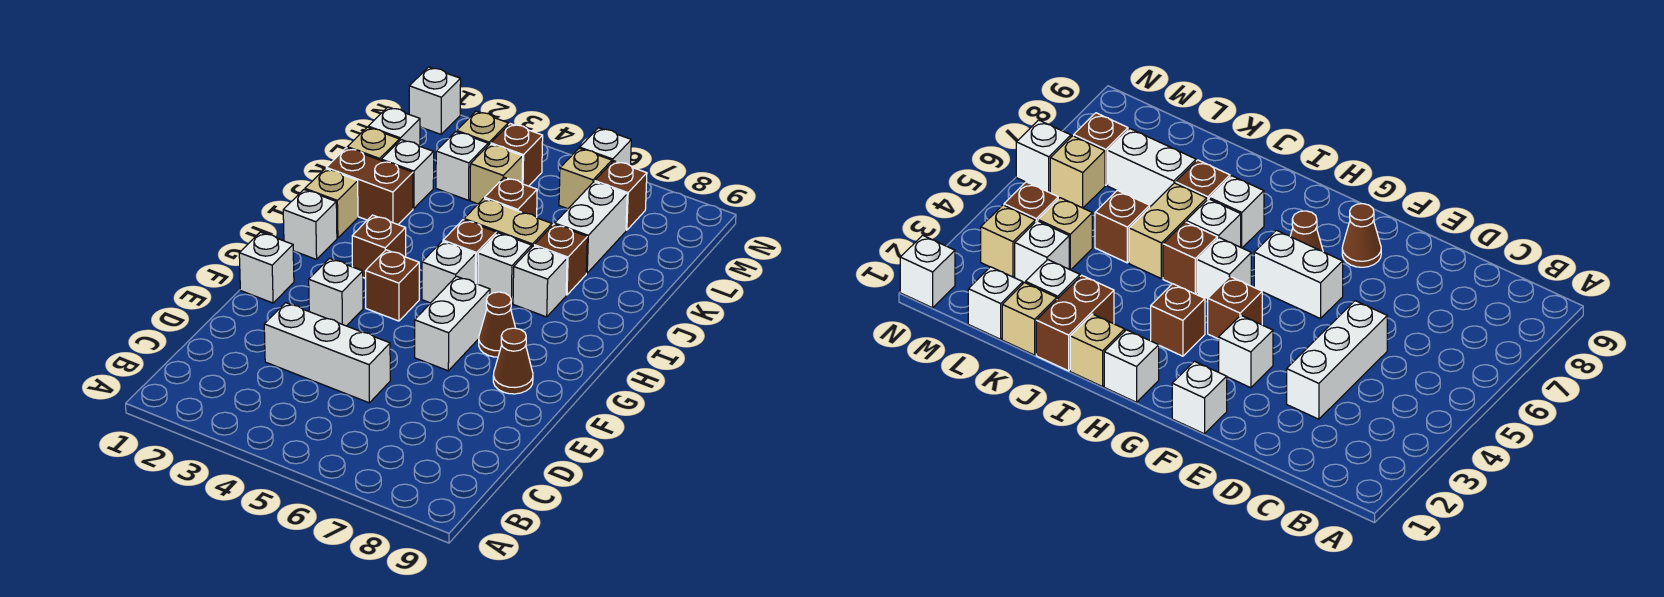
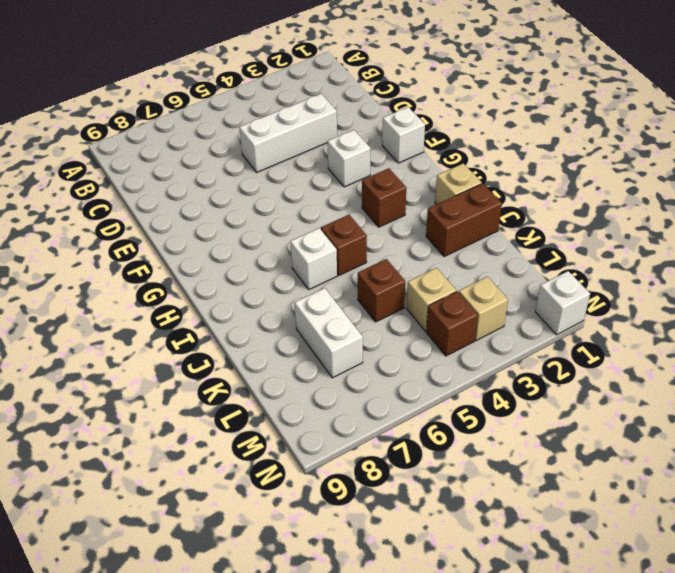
none -> white 1x2 brick [415,276,490,371]
none -> brown 1x1 cone [493,328,533,394]
none -> brown 1x1 brick [366,250,419,321]
none -> brown 1x1 cone [479,292,515,357]

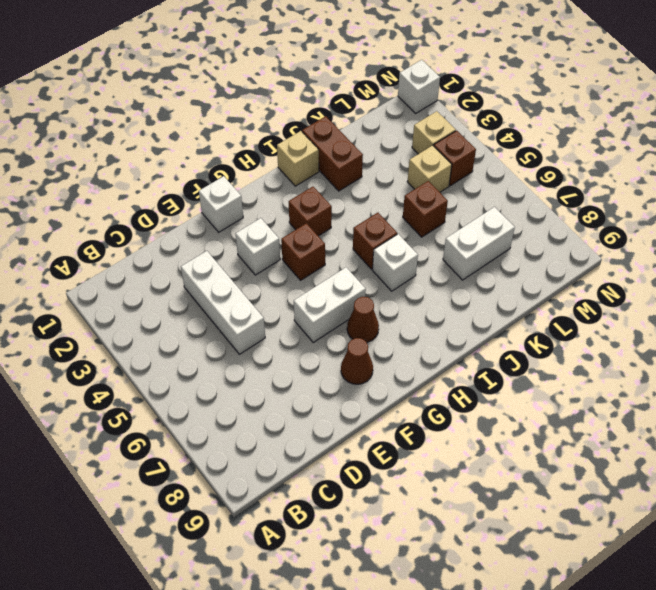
none -> white 1x1 brick [283,190,337,260]
none -> white 1x1 brick [422,241,476,303]
none -> white 1x1 brick [513,246,567,317]
none -> tan 1x2 brick [464,198,552,247]

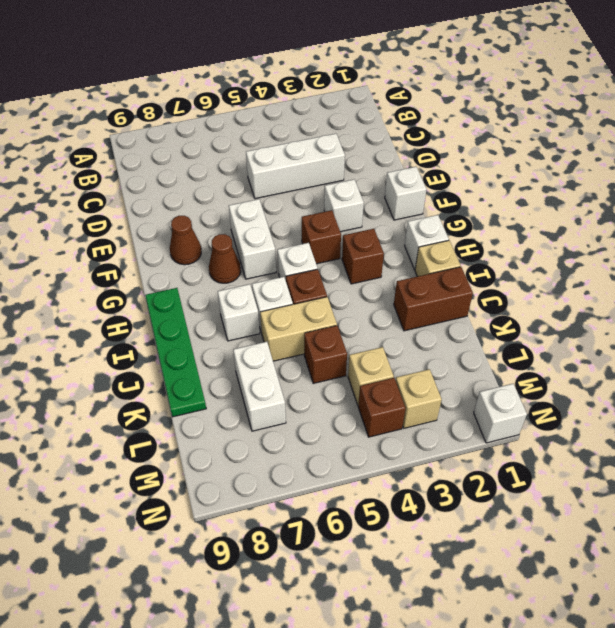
green 1x4 plate [145,288,206,417] -> none
none -> brown 1x1 brick [534,224,587,295]
none -> tan 1x1 brick [347,127,400,160]
none -> white 1x1 brick [381,140,434,209]
none -> white 1x1 brick [368,107,420,146]

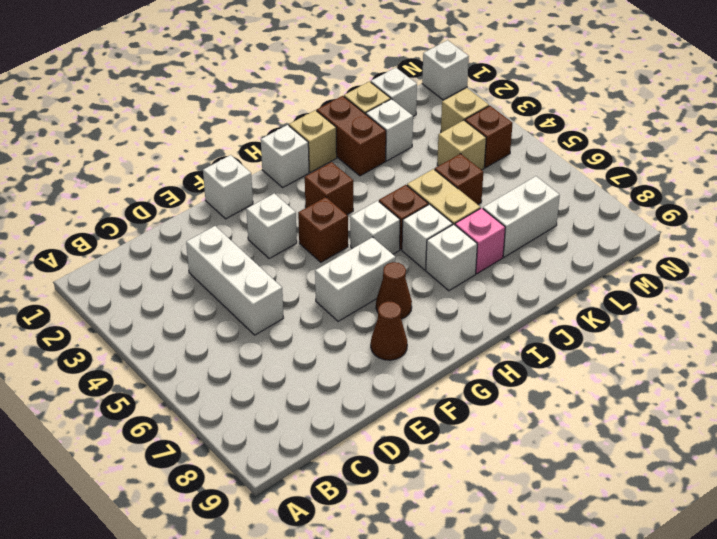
pink 1x1 brick [455,208,505,274] -> brown 1x1 brick [534,224,587,295]
none -> white 1x1 brick [436,132,488,200]
none -> tan 1x1 brick [559,148,612,209]
none -> brown 1x1 brick [595,161,647,230]
none -> white 1x1 brick [580,128,631,166]

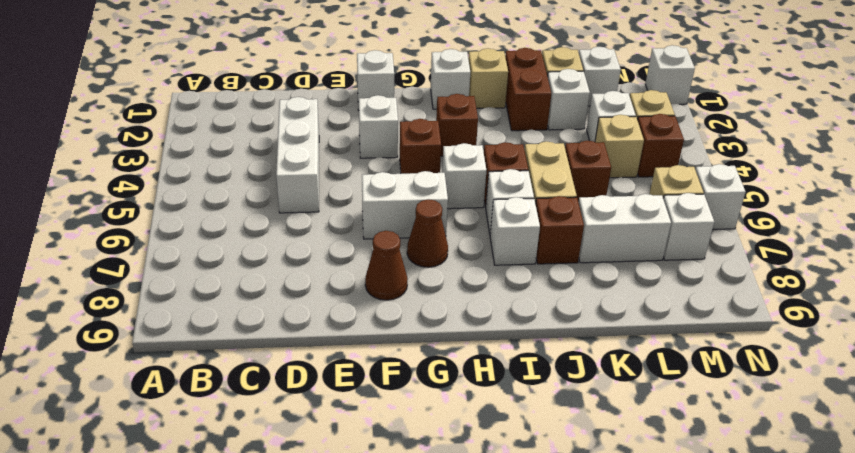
white 1x1 brick [663,193,714,260] -> brown 1x1 brick [595,161,647,230]

